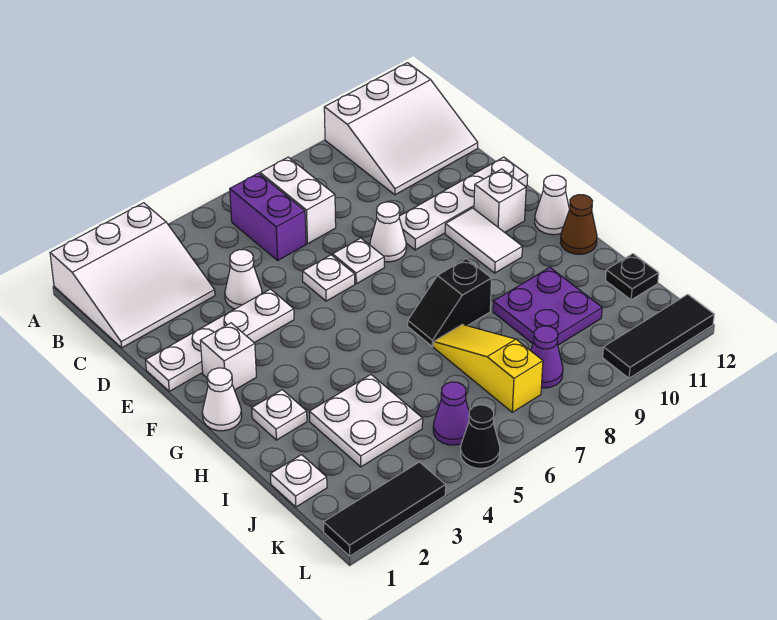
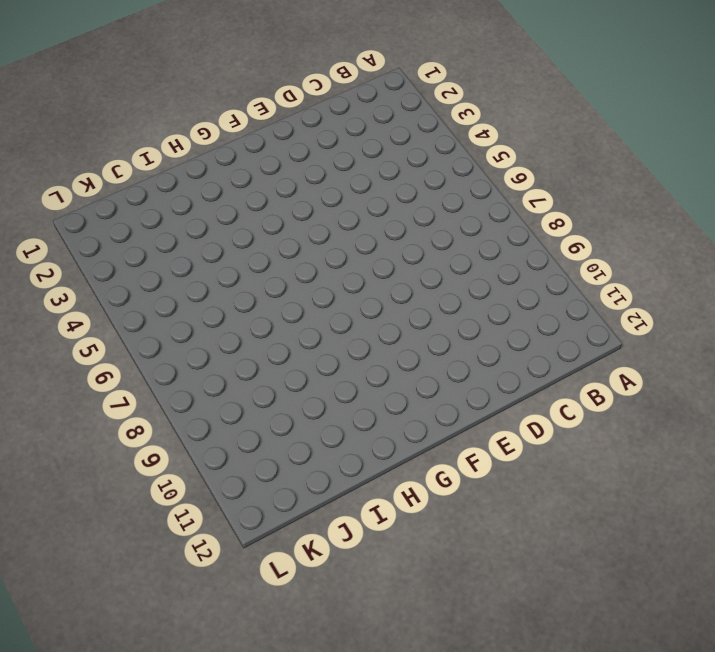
none -> white 3x3 slope [50,203,215,348]
none -> white 3x3 slope [324,63,478,195]
none -> purple 1x2 brick [230,173,306,260]

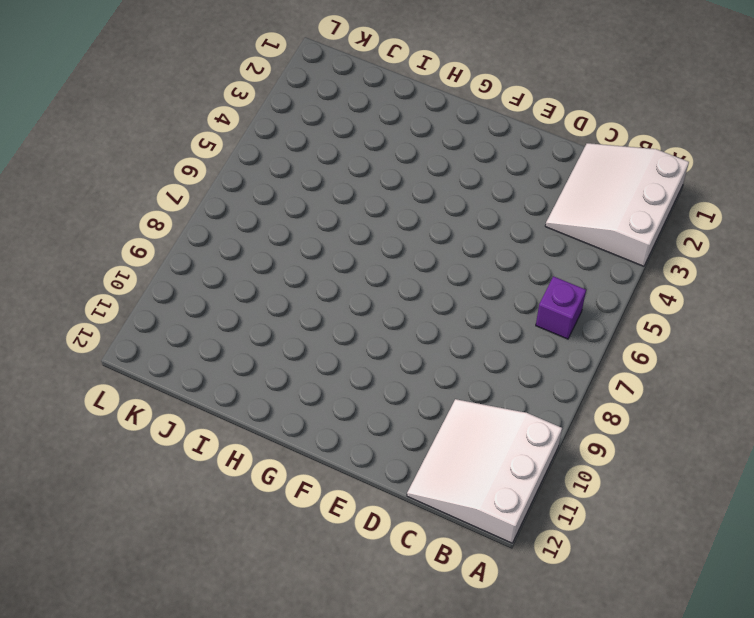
purple 1x1 brick [536,276,586,339] -> purple 1x2 brick [230,173,306,260]
none -> white 1x2 brick [260,157,336,244]
none -> white 1x1 cone [225,250,262,309]
none -> white 1x4 plate [146,289,294,391]

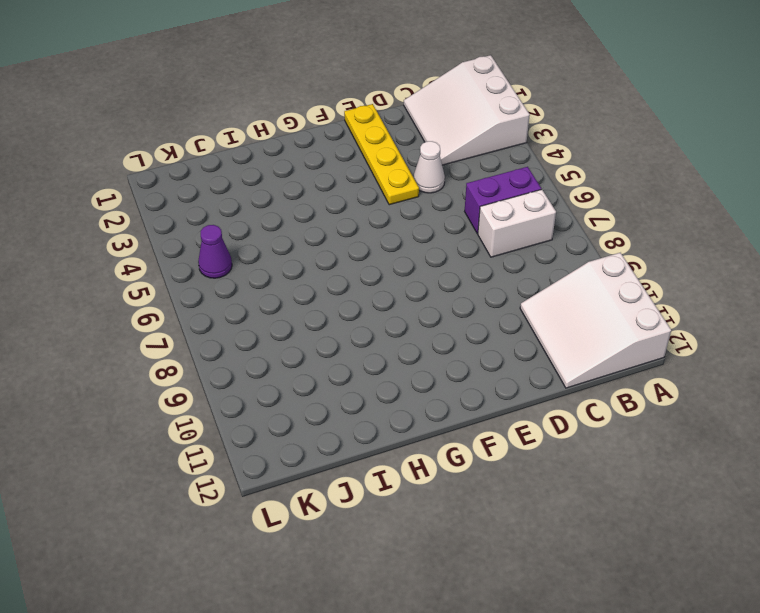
yellow 1x4 plate [344,104,419,205] -> white 1x4 plate [146,289,294,391]
none -> white 1x1 plate [302,255,355,301]
none -> white 1x1 plate [333,238,384,284]
none -> white 1x1 cone [370,202,406,262]

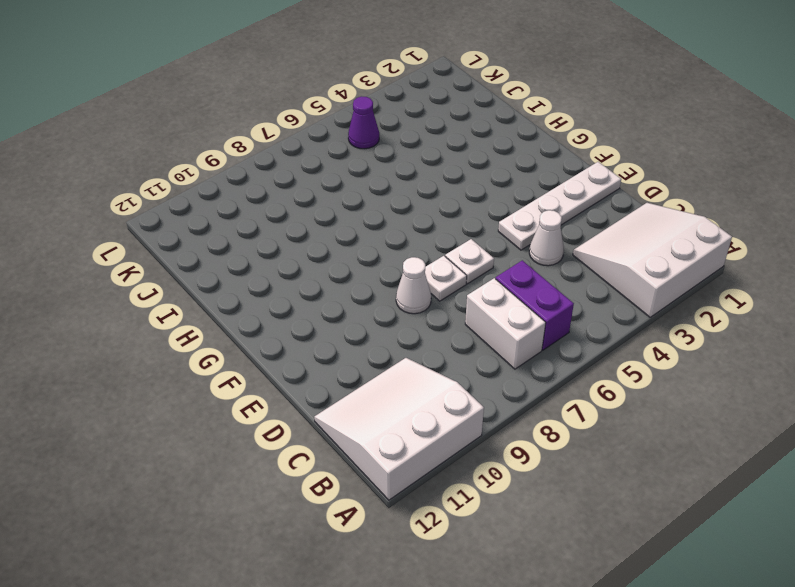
none -> white 1x4 plate [399,157,528,250]
none -> white 1x1 brick [200,323,256,390]
none -> white 1x2 tile [445,208,523,273]

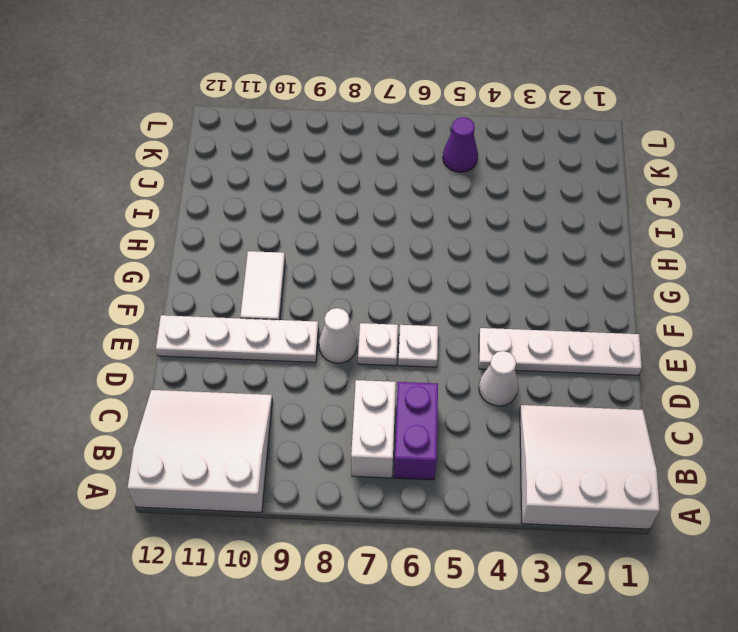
none -> white 1x1 brick [200,323,256,390]
none -> white 1x1 brick [474,169,526,232]
none -> white 1x1 cone [202,368,242,431]

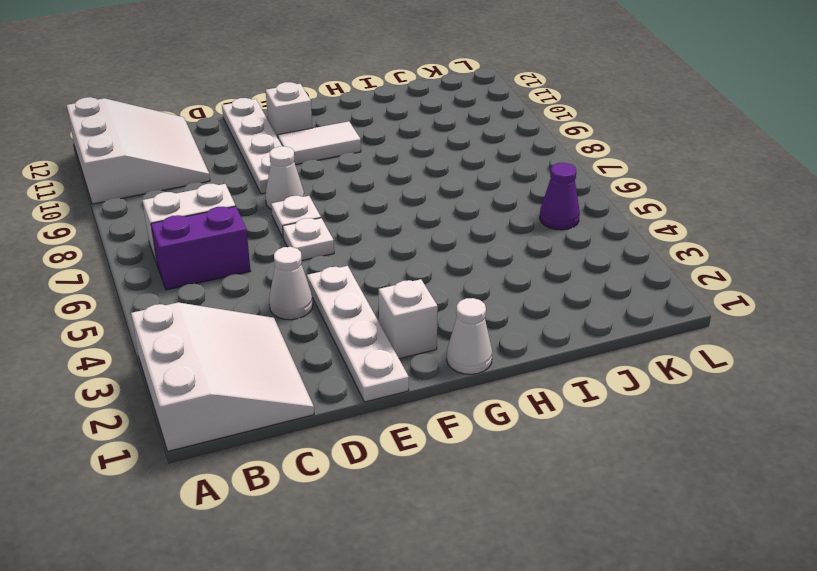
none -> white 1x1 cone [535,175,569,235]
none -> white 1x1 plate [252,390,307,440]
none -> black 1x2 slope [408,259,492,346]

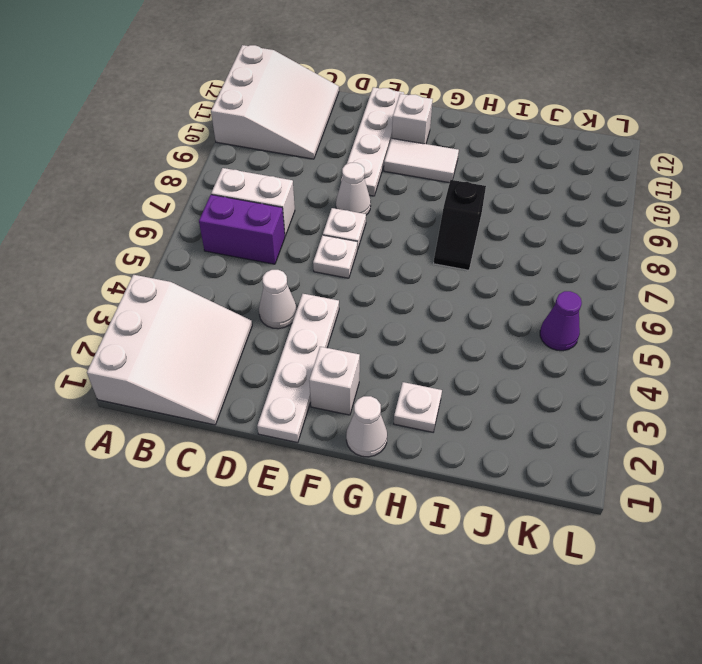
none -> white 1x1 cone [535,175,569,235]
none -> brown 1x1 cone [560,195,597,254]
none -> white 2x2 plate [309,375,423,467]

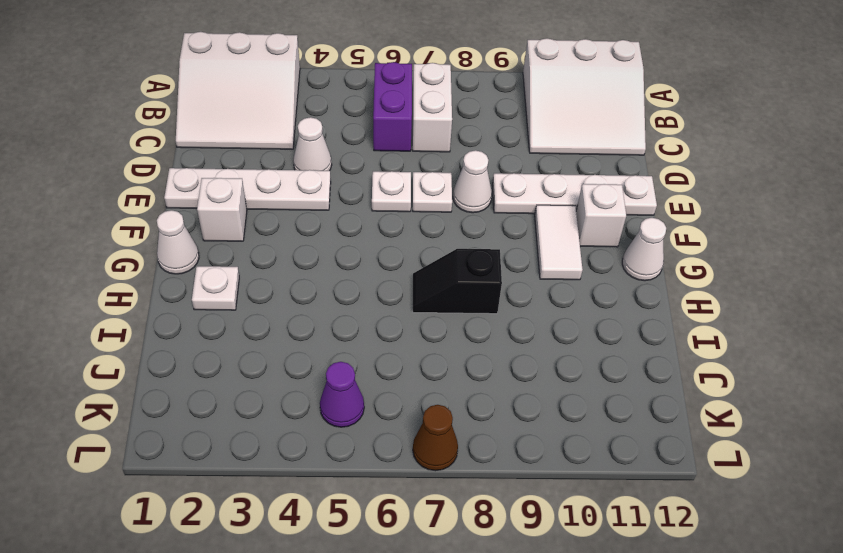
brown 1x1 cone [413,405,458,471] -> brown 1x1 cone moved to [560,195,597,254]
none -> white 2x2 plate [309,375,423,467]
none -> yellow 1x3 slope [434,325,543,412]
none -> purple 2x2 plate [493,268,602,345]

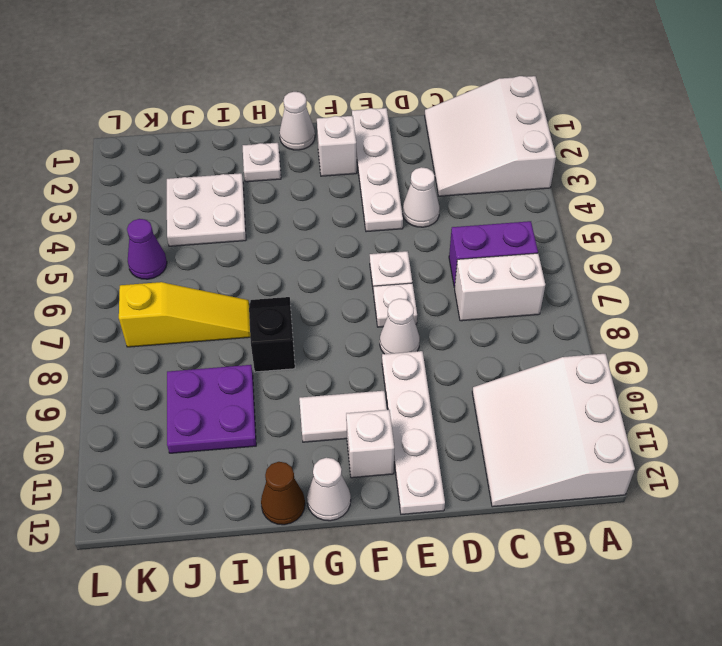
none -> white 1x1 plate [270,455,327,507]
none -> black 1x1 plate [605,254,659,300]
none -> purple 1x1 cone [530,326,563,388]

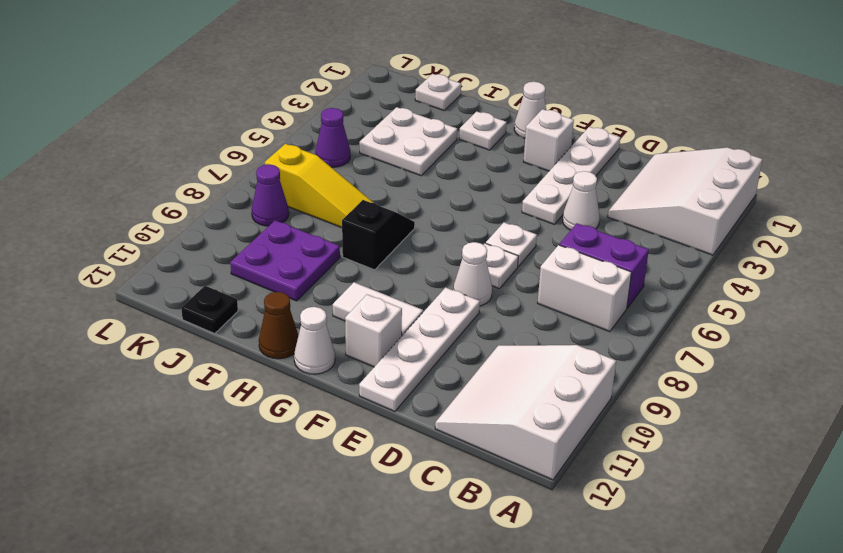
none -> black 1x3 tile [324,462,446,556]
none -> black 1x1 cone [460,405,500,468]
none -> black 1x3 tile [603,294,714,378]

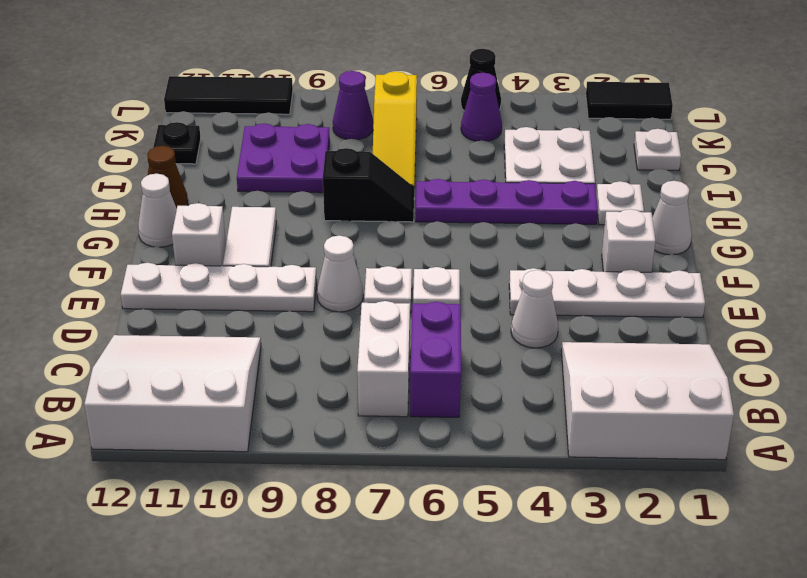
purple 1x4 plate [416,179,598,224] -> none
black 1x2 tile [586,82,673,119] -> black 1x3 tile [324,462,446,556]

